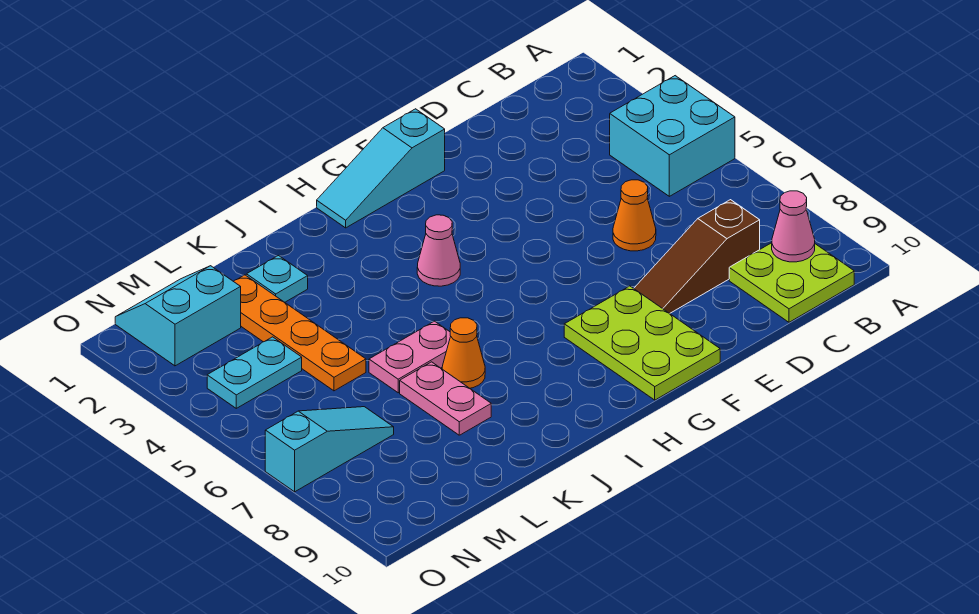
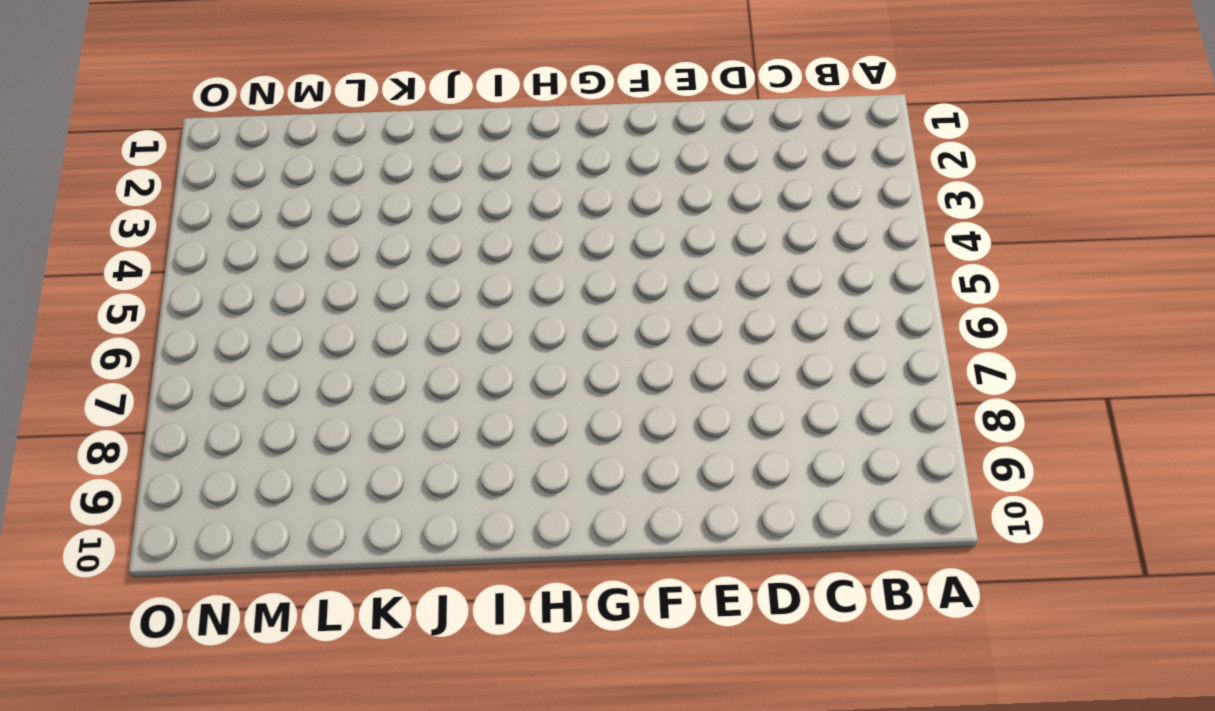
none -> cyan 2x2 brick [610,76,735,196]
none -> lime 2x2 plate [729,243,854,322]
none -> brown 1x3 slope [634,200,760,314]

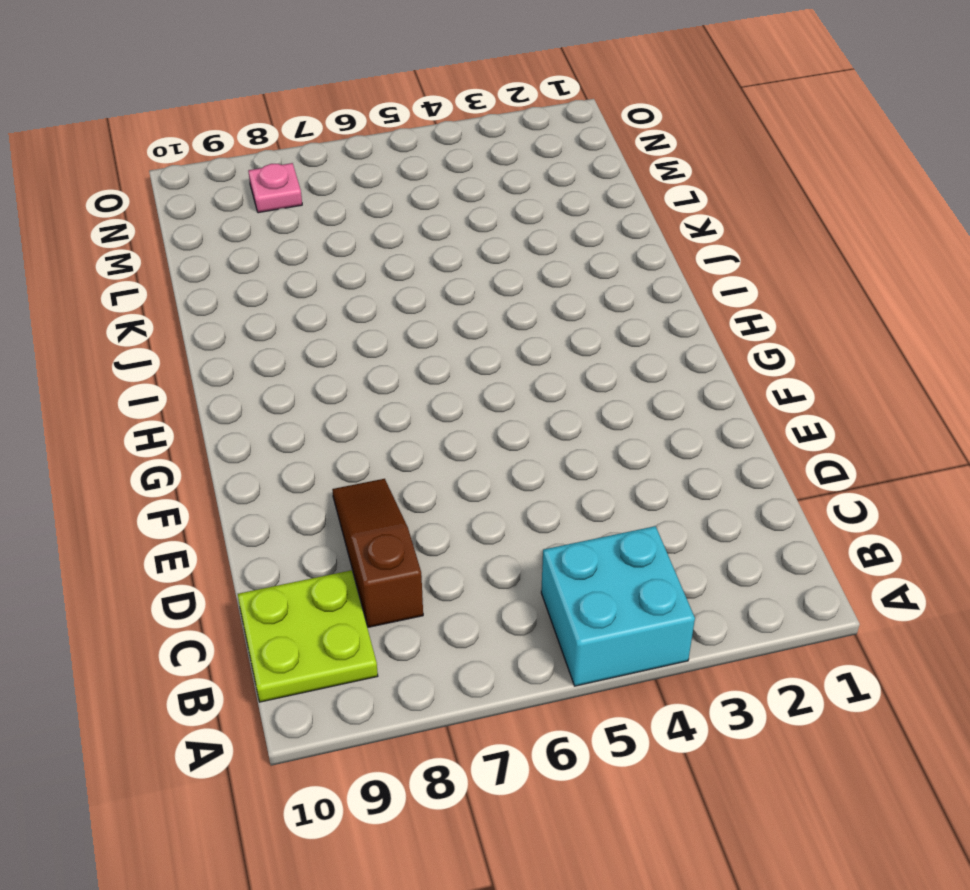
pink 1x1 plate [248,163,302,213] -> none
none -> orange 1x1 cone [613,180,656,251]
none -> cyan 1x3 slope [317,109,445,228]
none -> lime 2x3 plate [564,286,720,400]

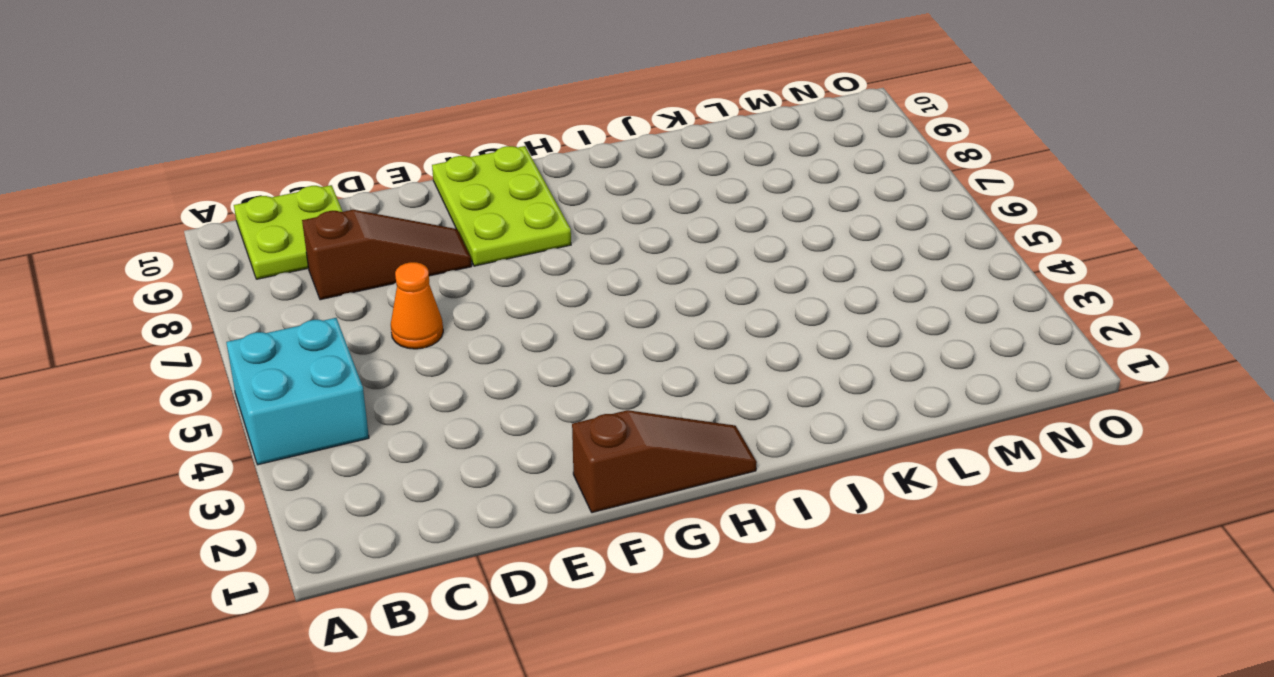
brown 1x3 slope [572,410,757,513] -> cyan 1x3 slope [317,109,445,228]
none -> pink 1x1 cone [417,215,460,286]
none -> pink 1x2 plate [369,321,451,393]
none -> orange 1x1 cone [442,318,485,388]

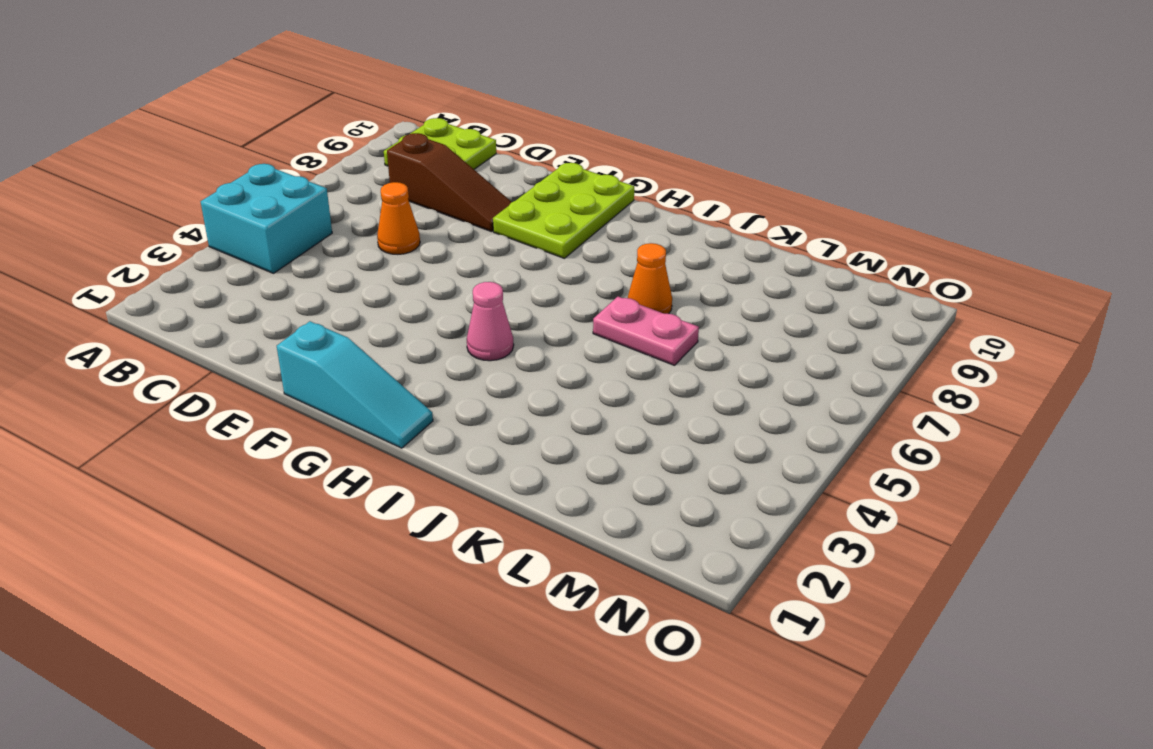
none -> cyan 1x1 plate [247,256,308,302]
none -> pink 1x2 plate [400,362,491,435]
none -> orange 1x4 plate [234,275,366,391]

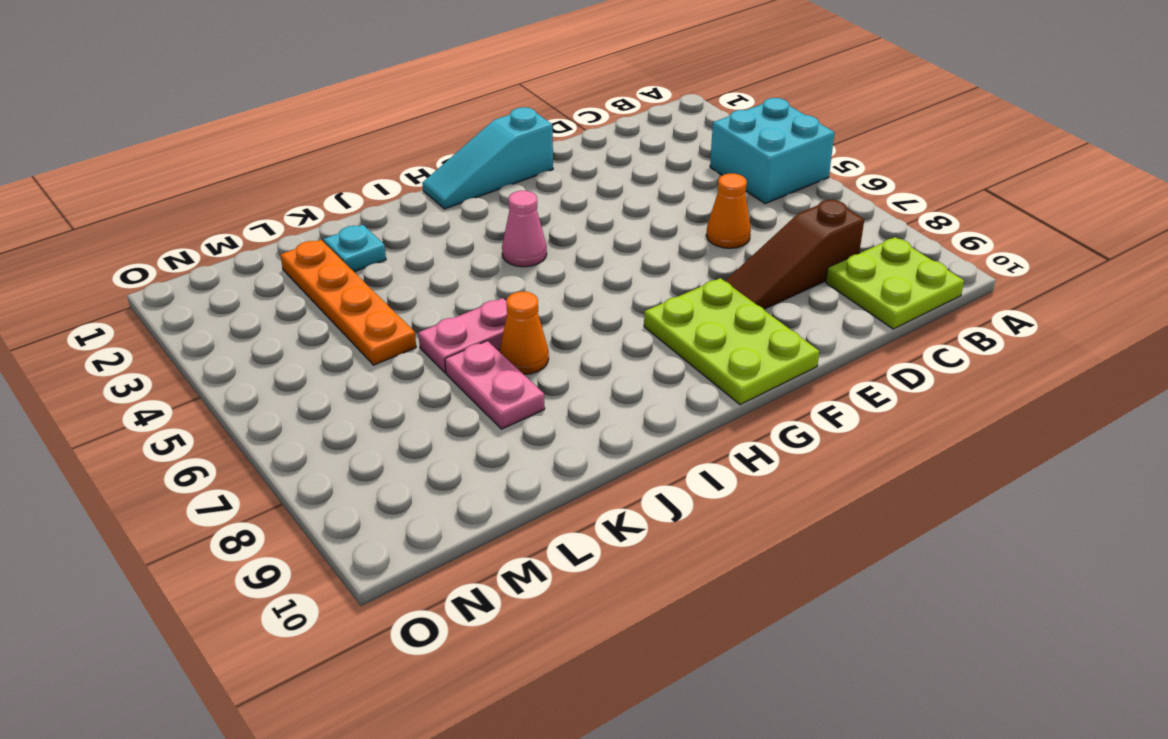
none -> cyan 2x2 slope [115,266,241,366]
none -> cyan 1x2 plate [207,337,302,408]
none -> cyan 1x3 slope [265,407,394,492]

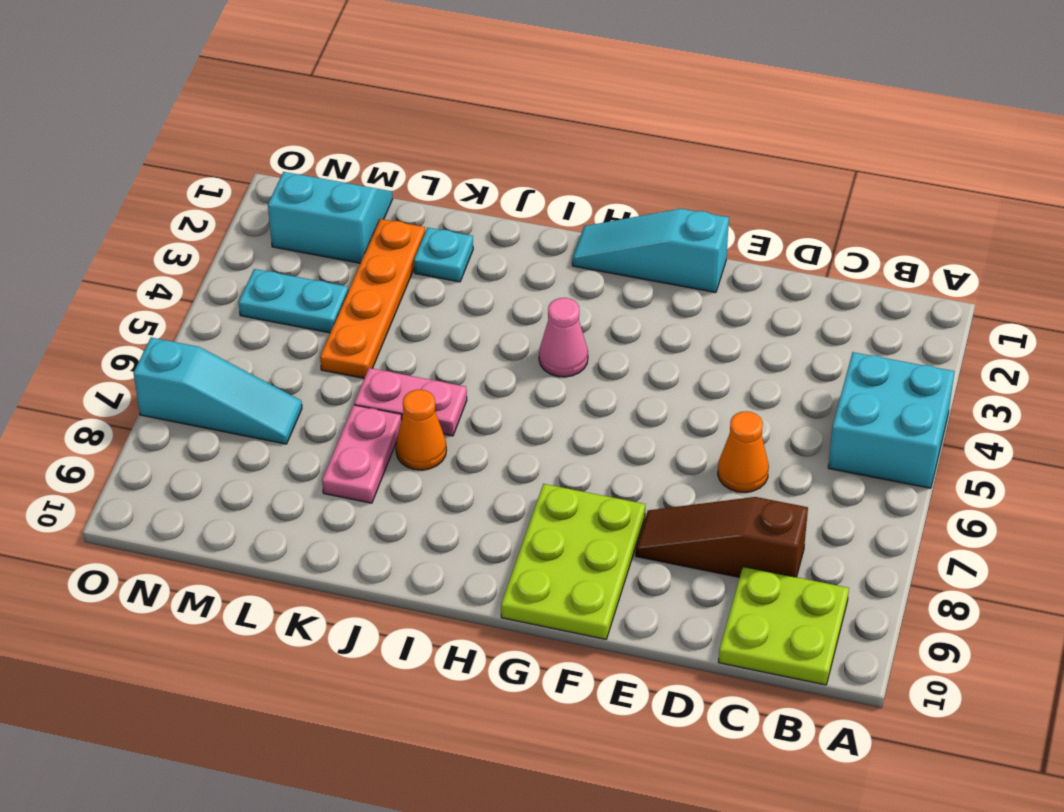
none -> pink 1x1 cone [772,191,815,262]

